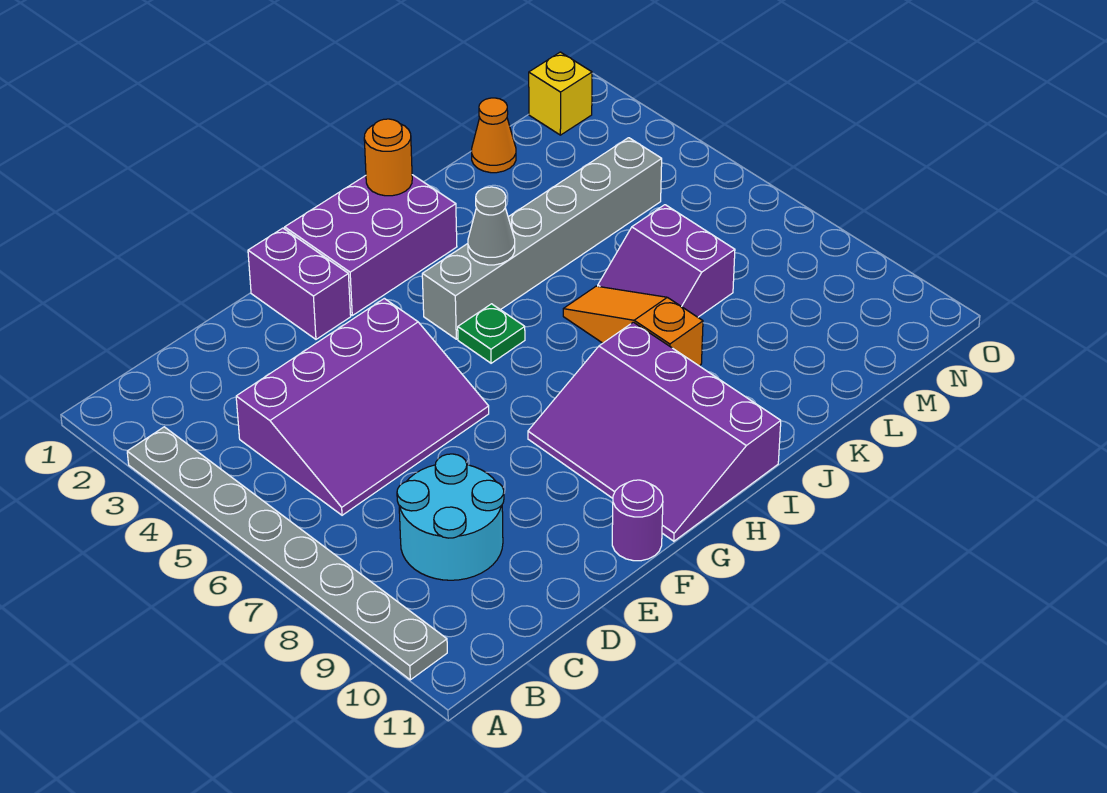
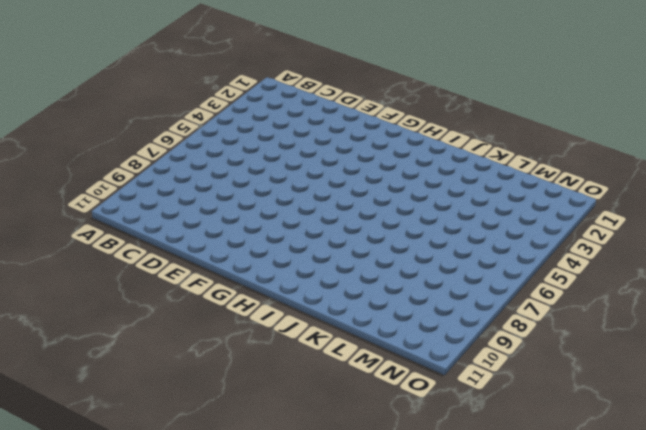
none -> grey 1x8 plate [127,427,447,680]
none -> purple 3x4 slope [236,298,489,515]
none -> cyan 2x2 round brick [397,454,504,580]

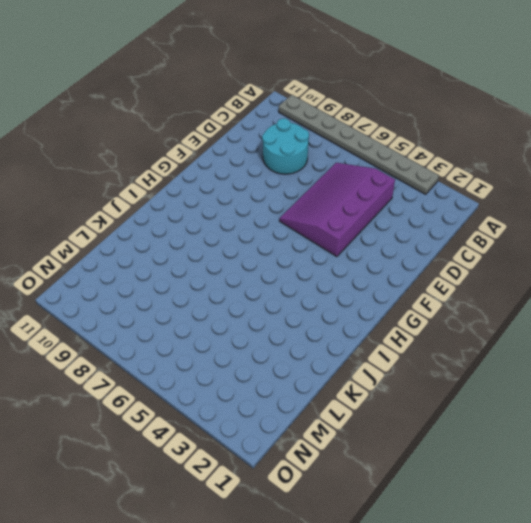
none -> purple 1x2 brick [248,228,351,339]
none -> purple 1x1 round brick [612,480,663,561]
none -> purple 2x3 brick [285,175,457,315]

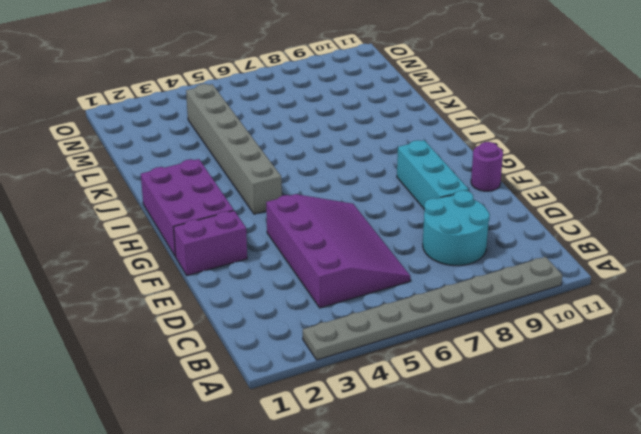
cyan 1x3 brick [397,140,469,208] -> purple 3x4 slope [528,322,781,541]
none -> green 1x1 plate [458,304,525,363]
none -> orange 1x3 slope [563,286,703,366]
none -> purple 2x2 slope [598,205,735,317]

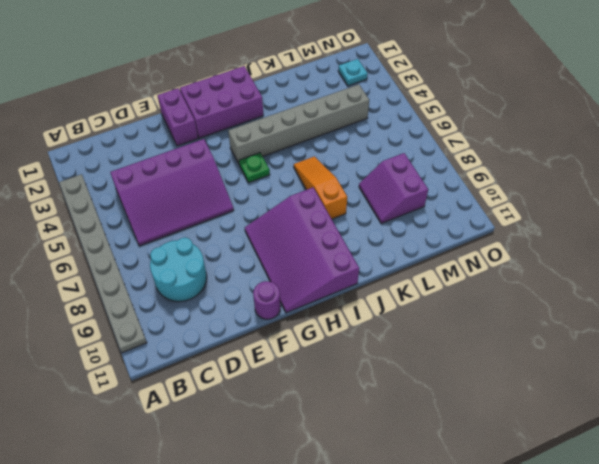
purple 2x2 slope [359,153,428,224] -> purple 2x2 slope moved to [598,205,735,317]
cyan 1x1 plate [338,59,368,86] -> none
none -> orange 1x1 cone [472,98,516,173]
none -> yellow 1x1 brick [529,52,592,135]
none -> orange 1x1 round brick [364,119,412,196]

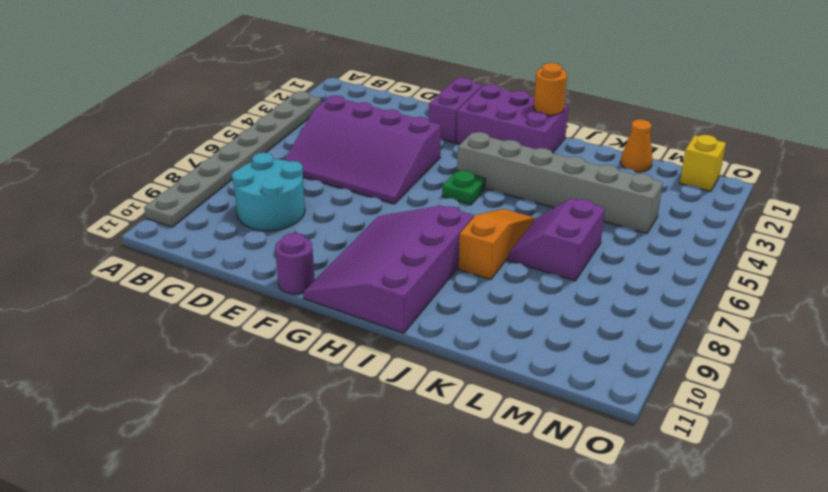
none -> grey 1x1 cone [468,187,515,265]

